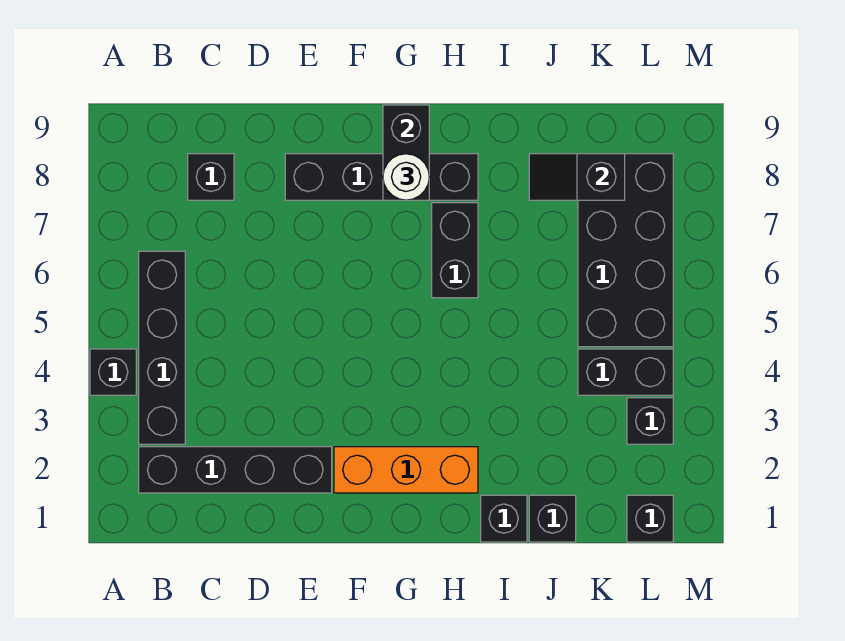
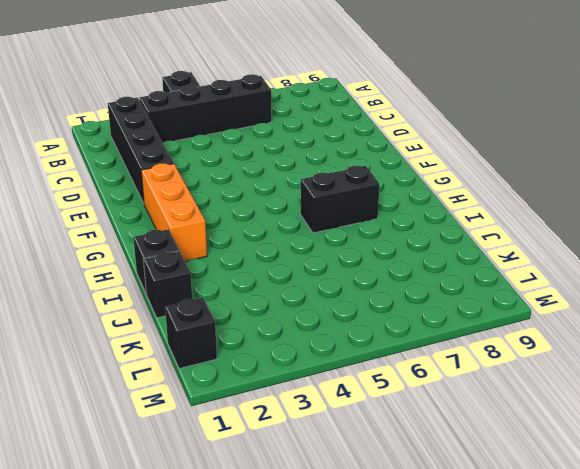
none -> black 1x1 brick [188,154,234,200]
none -> black 1x4 brick [285,154,478,200]
none -> black 1x2 brick [578,349,673,395]

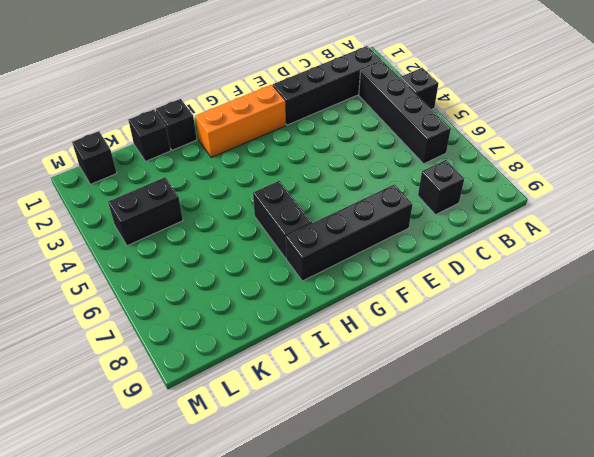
none -> black 2x4 brick [578,154,673,347]
none -> black 1x1 brick [627,398,673,444]
none -> black 1x2 brick [383,105,429,200]

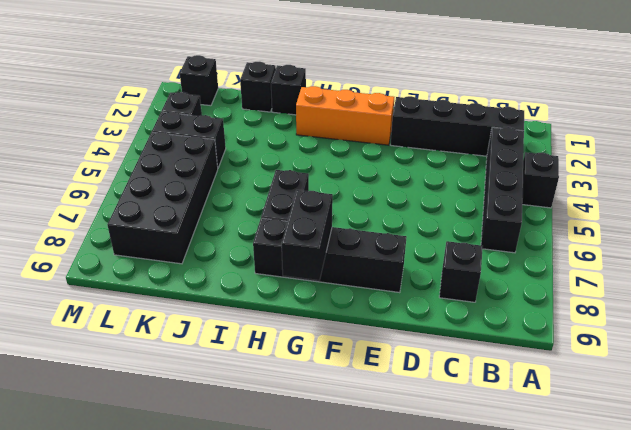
none -> black 1x2 slope [529,154,625,200]
none -> white 1x1 round brick [383,154,429,200]

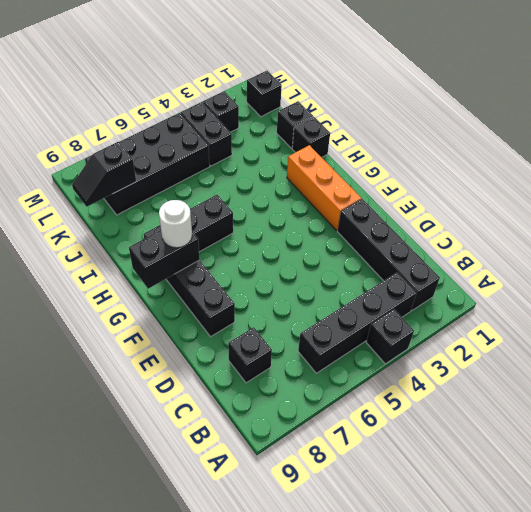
black 1x2 slope [72,142,136,207] -> black 1x2 slope turned to [529,154,625,200]

